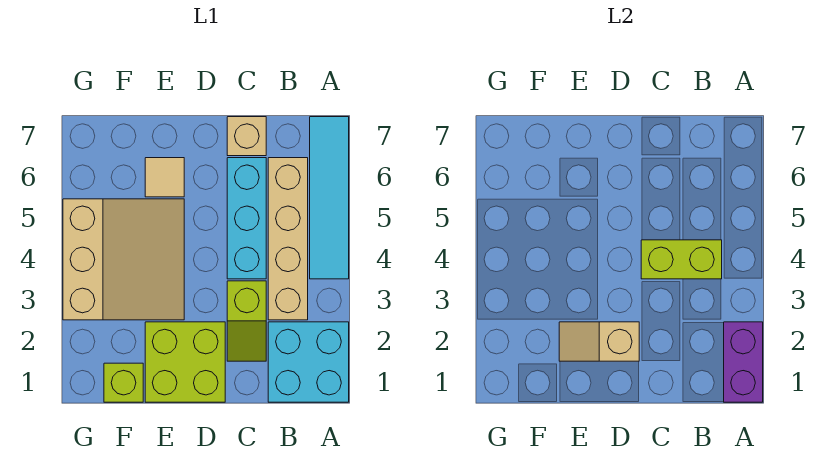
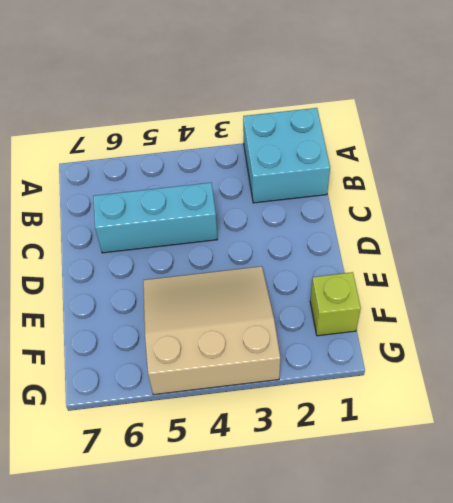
none -> cyan 1x4 tile [310,117,349,279]
none -> tan 1x4 brick [268,158,308,320]
none -> lime 1x2 slope [227,281,266,361]

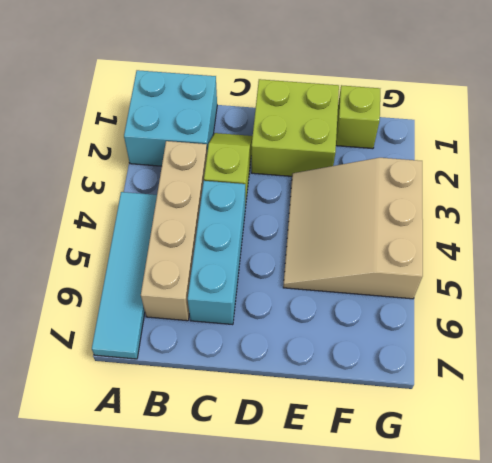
none -> tan 1x1 brick [227,117,266,156]
none -> tan 1x1 tile [145,158,184,197]
none -> purple 1x2 brick [724,322,763,402]

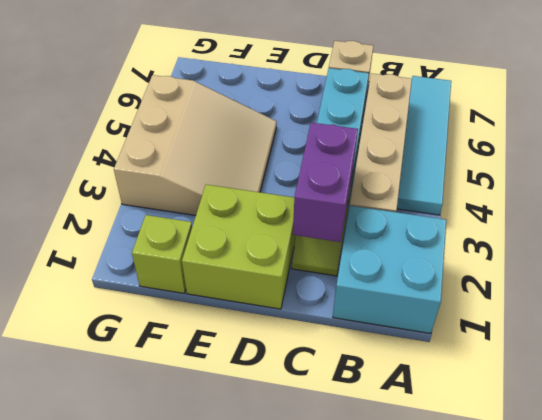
purple 1x2 brick [293,123,358,242] -> purple 1x2 brick moved to [724,322,763,402]
none -> tan 1x1 tile [145,158,184,197]
none -> lime 1x2 brick [641,240,722,279]
none -> tan 1x2 slope [559,322,639,361]

